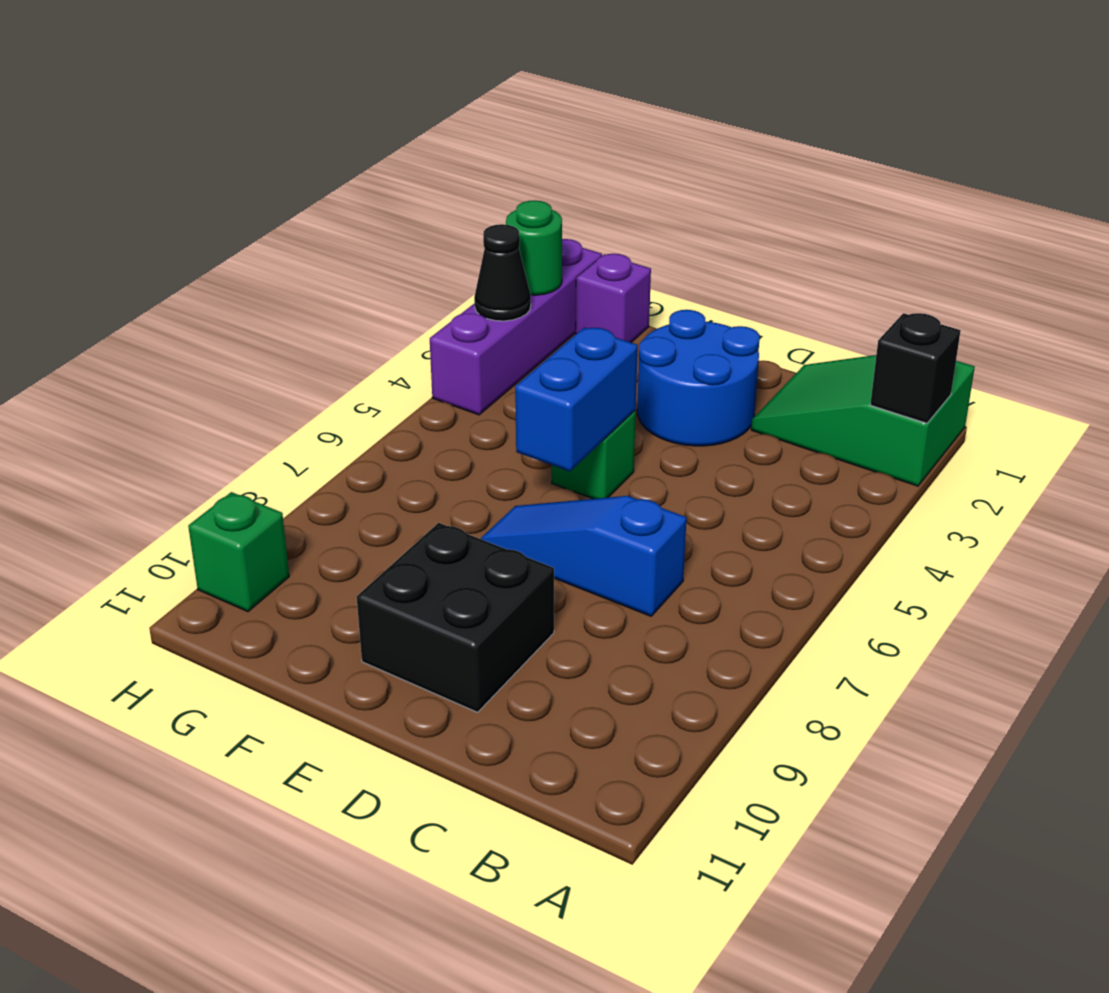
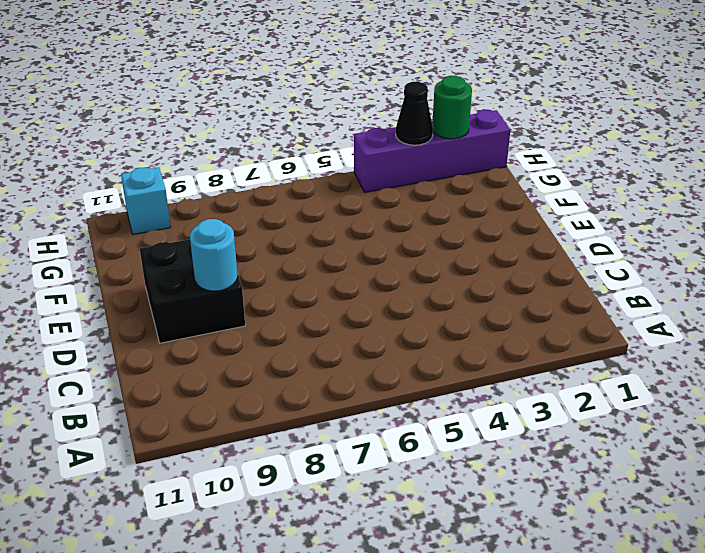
cyan 1x1 round brick [190,219,238,291] -> none
cyan 1x1 brick [121,167,171,234] -> green 1x1 brick [188,492,289,612]
none -> green 2x3 slope [751,355,975,486]
none -> blue 1x3 slope [481,496,687,616]
none -> blue 2x2 round brick [637,310,760,446]

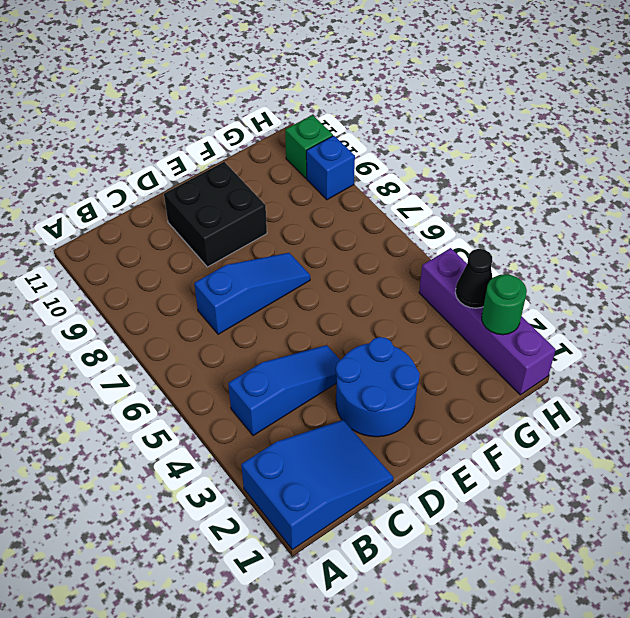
blue 2x3 slope [241,420,393,549] -> green 2x3 slope [751,355,975,486]
blue 1x3 slope [228,345,340,436] -> none
blue 1x1 brick [306,136,355,200] -> none
none -> green 1x1 brick [552,411,636,499]
none -> purple 1x1 brick [576,254,651,342]
none -> black 1x1 brick [870,313,961,423]

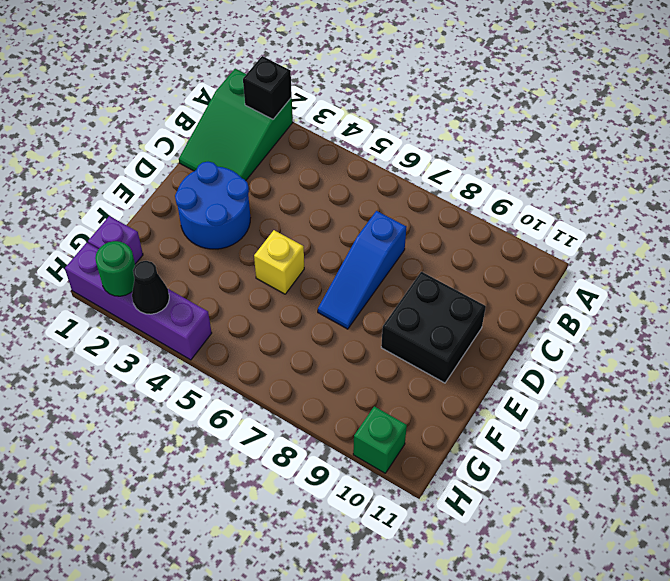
yellow 1x1 brick [254,230,304,294] -> green 1x1 brick [552,411,636,499]
none -> blue 1x2 brick [515,327,638,472]

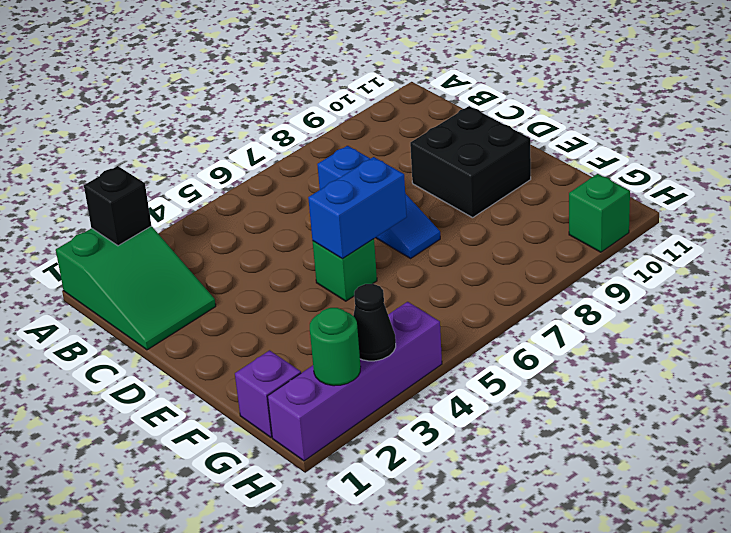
none -> blue 2x2 round brick [637,310,760,446]

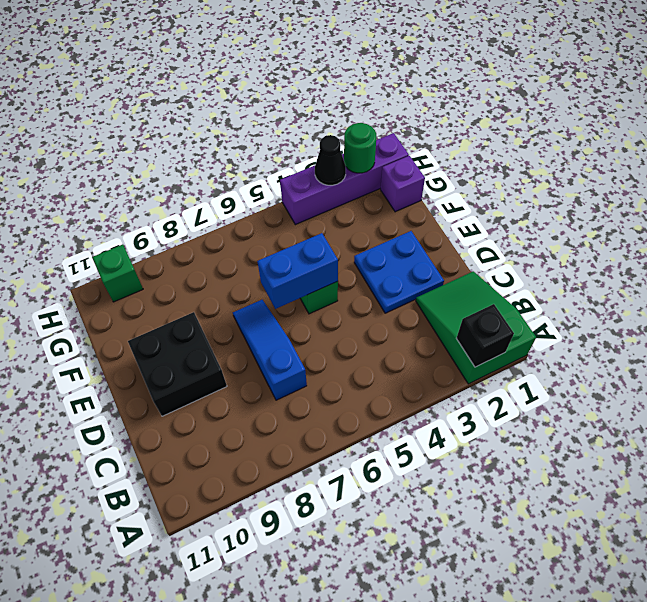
blue 2x2 plate [354,231,444,313] -> blue 2x2 round brick [637,310,760,446]

